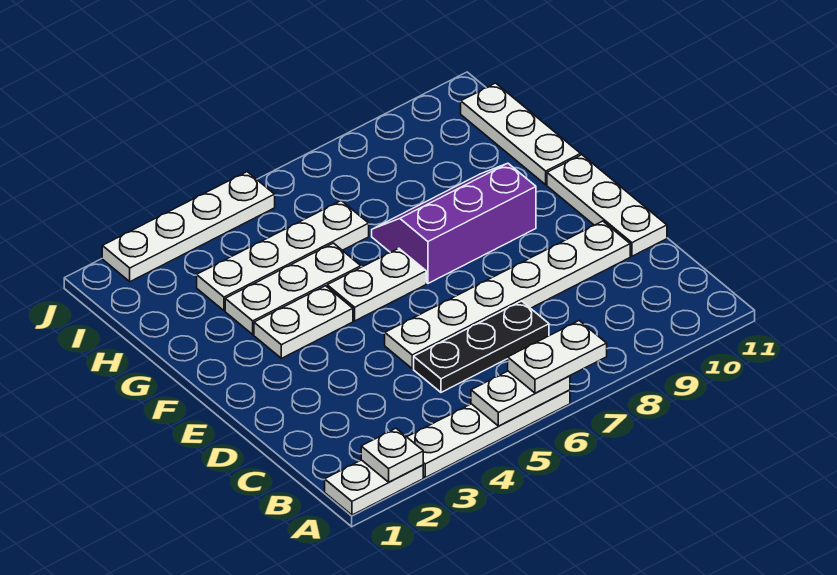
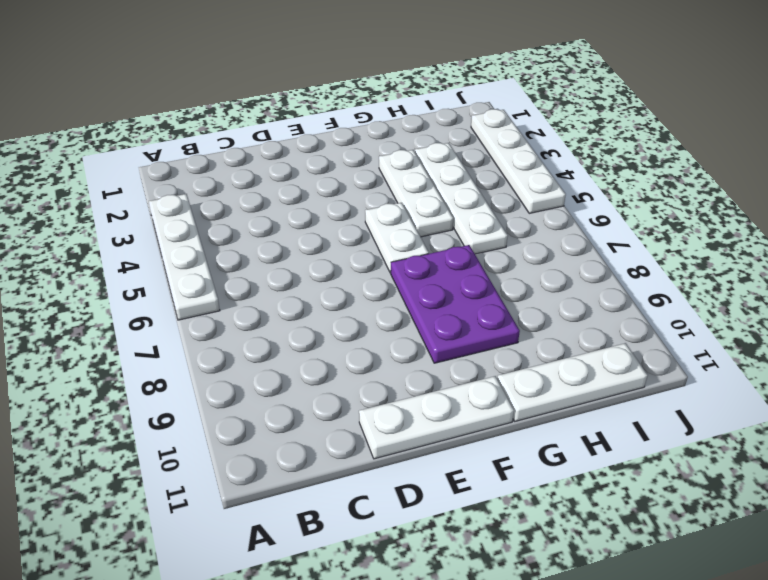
purple 2x3 plate [391,245,520,363] -> purple 2x3 slope [372,163,536,283]
none -> white 1x2 plate [325,460,423,515]
none -> black 1x3 plate [414,301,549,392]
none -> white 1x6 plate [385,221,630,369]

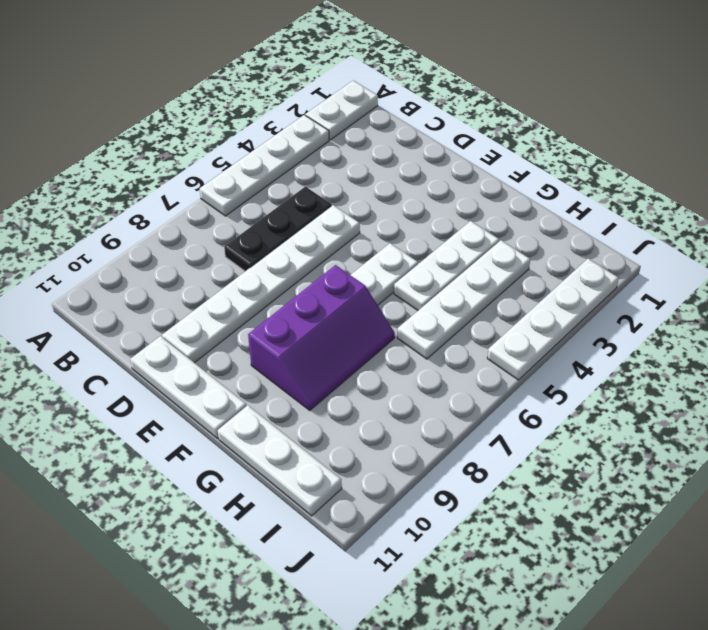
none -> white 1x2 plate [254,286,353,358]
none -> white 1x1 plate [361,428,423,482]
none -> white 1x2 plate [471,371,570,426]

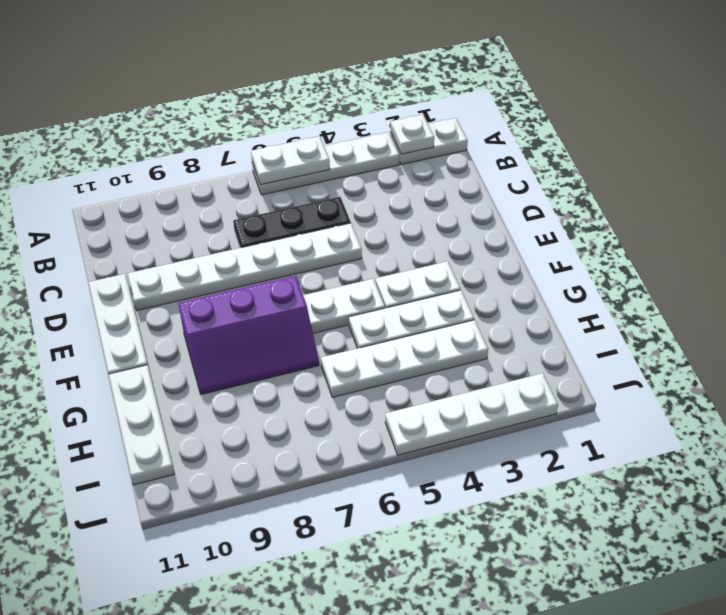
none -> white 1x2 plate [508,321,607,393]

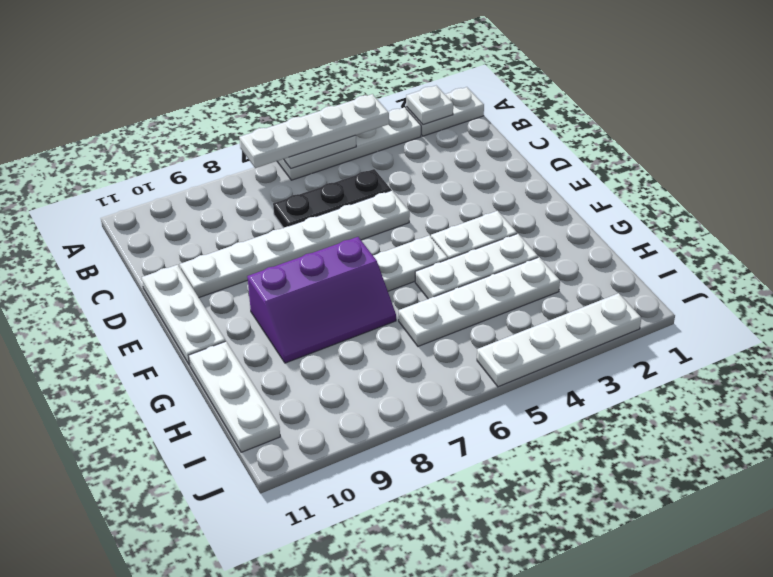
white 1x4 plate [239,94,389,168] -> white 1x2 plate [508,321,607,393]

